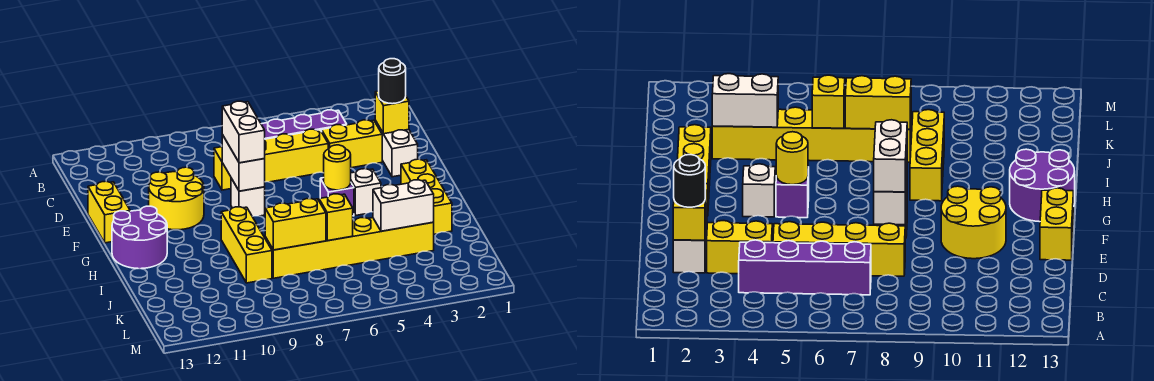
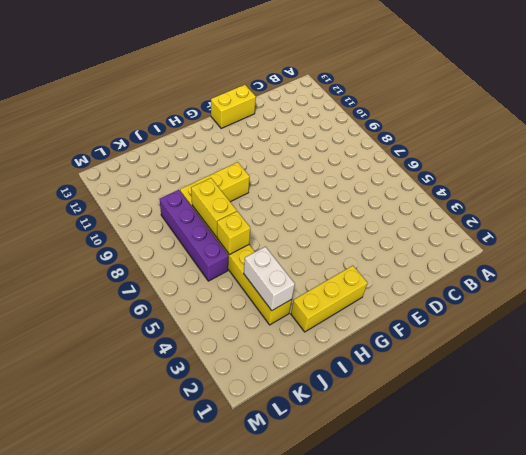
purple 1x4 brick [159,190,228,281] -> purple 1x4 brick moved to [261,110,347,139]
none -> white 1x2 brick [375,121,418,177]
none -> yellow 1x2 brick [322,120,382,168]
none -> yellow 1x4 brick [214,129,328,190]

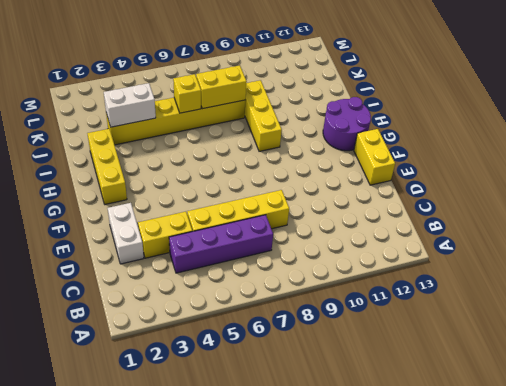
none -> yellow 2x2 round brick [149,167,204,230]
none -> white 1x1 brick [231,178,265,216]
none -> white 1x1 brick [351,169,381,216]

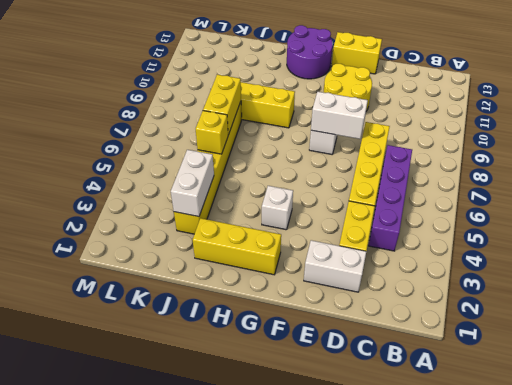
none -> purple 1x1 brick [320,178,354,216]
none -> yellow 1x1 brick [375,91,409,134]
none -> yellow 1x1 round brick [324,145,351,190]

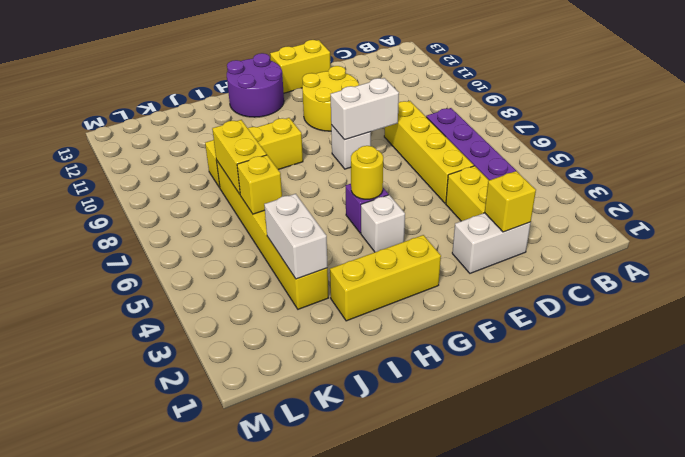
none -> black 1x1 round brick [379,59,406,104]
none -> white 1x2 brick [222,101,265,163]

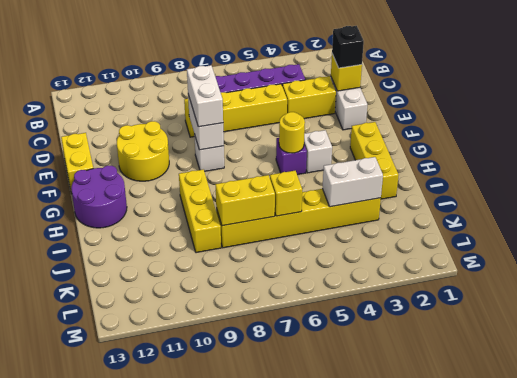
black 1x1 brick [332,26,364,68] -> black 1x1 round brick [379,59,406,104]

